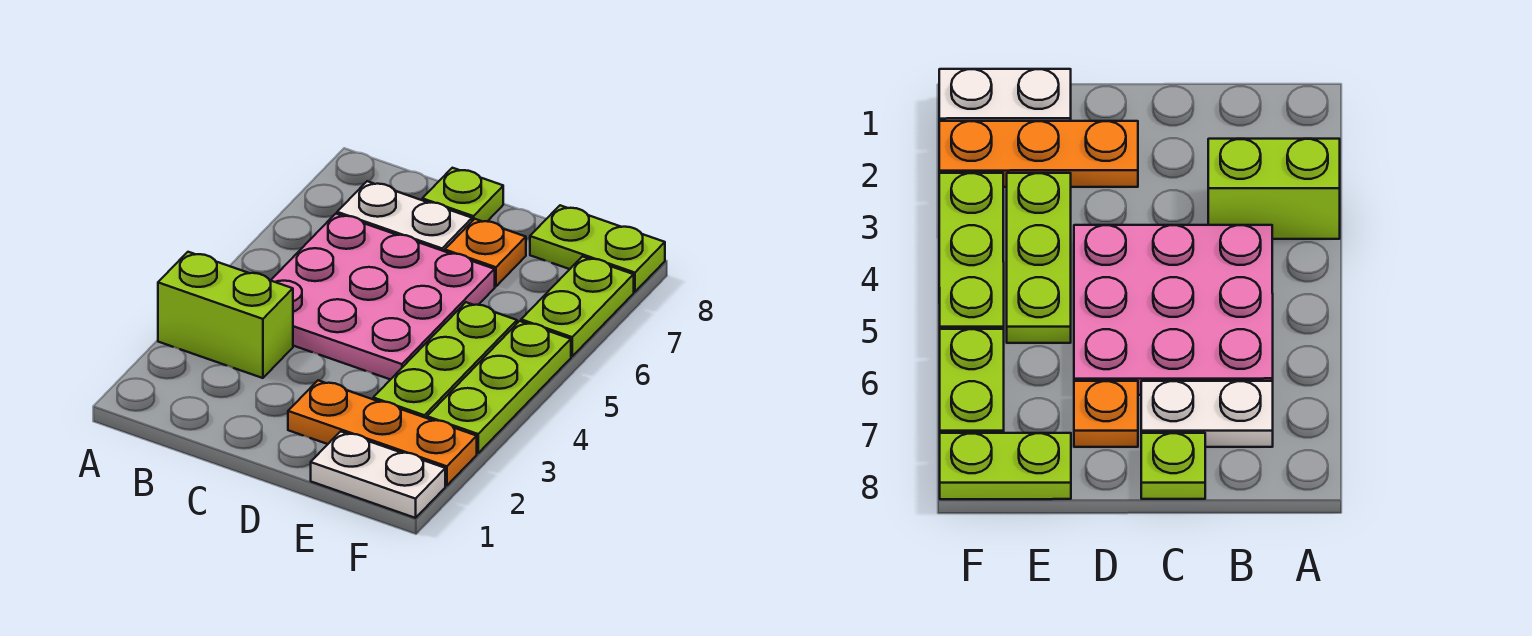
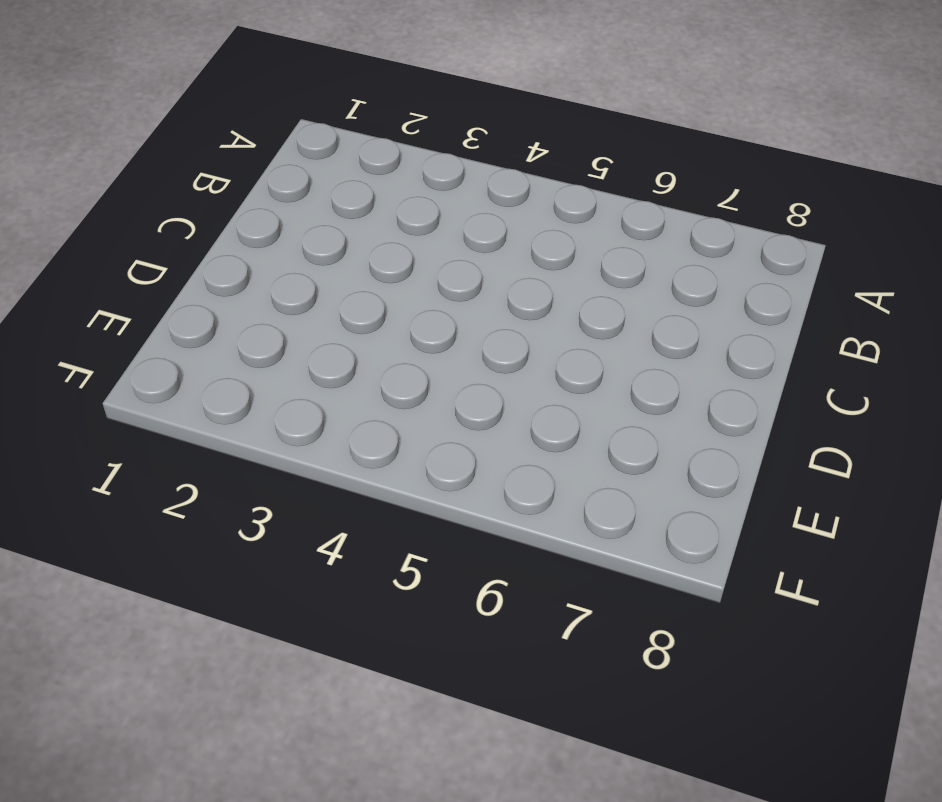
none -> lime 1x2 brick [158,252,293,378]
none -> pink 3x3 plate [271,214,495,380]

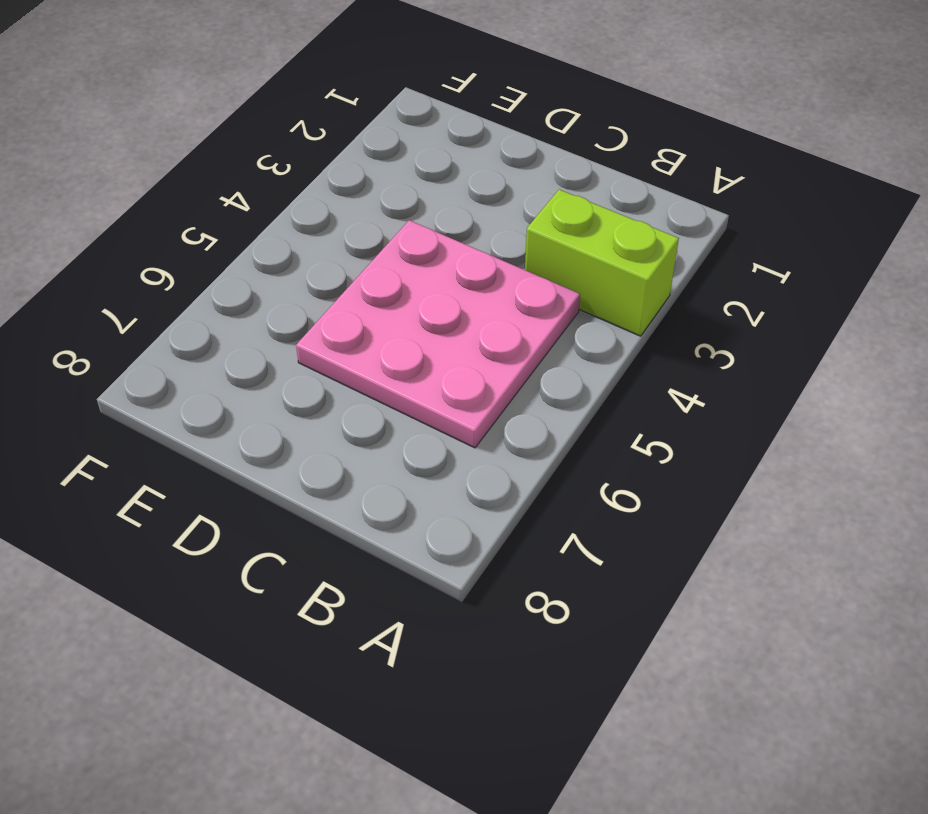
none -> white 1x2 plate [337,181,472,251]
none -> lime 1x1 plate [422,168,503,222]

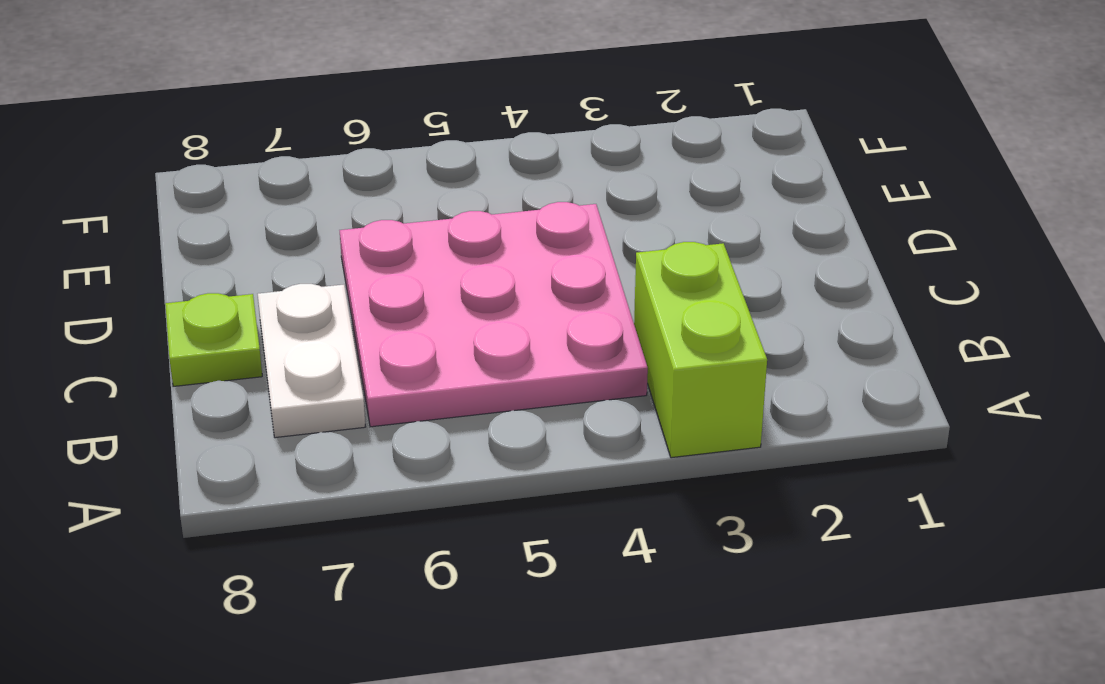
none -> orange 1x3 plate [288,380,477,486]
none -> orange 1x1 plate [445,219,526,287]

